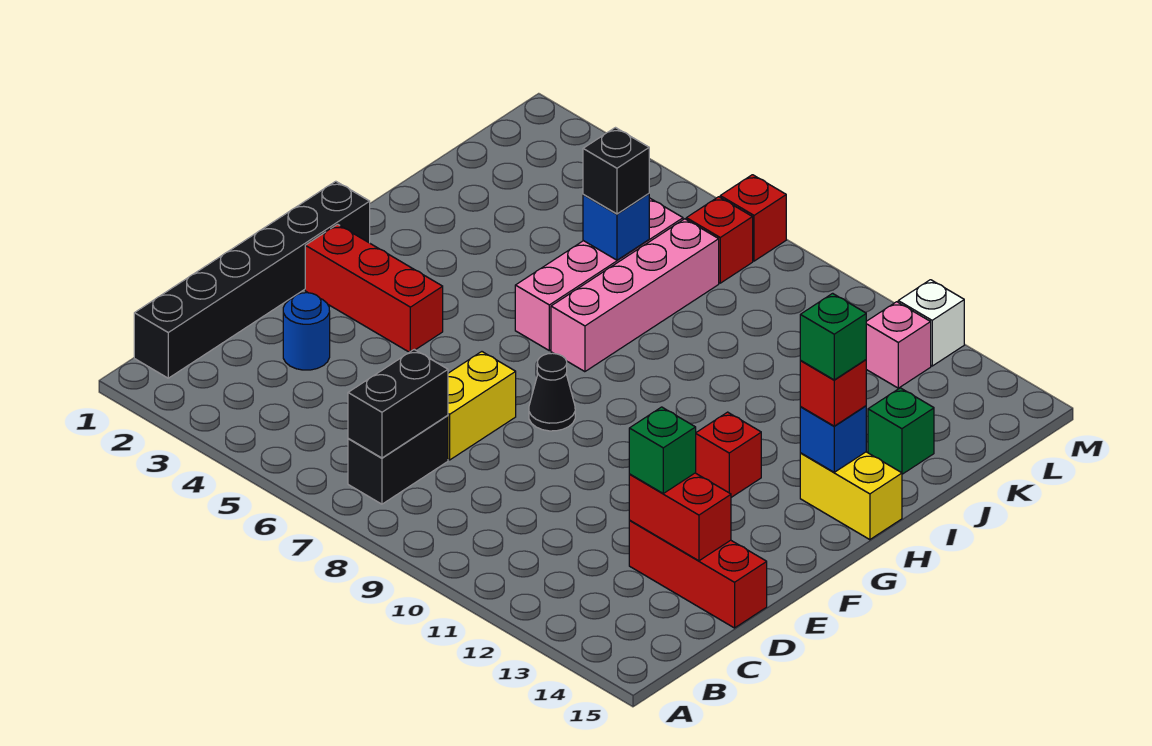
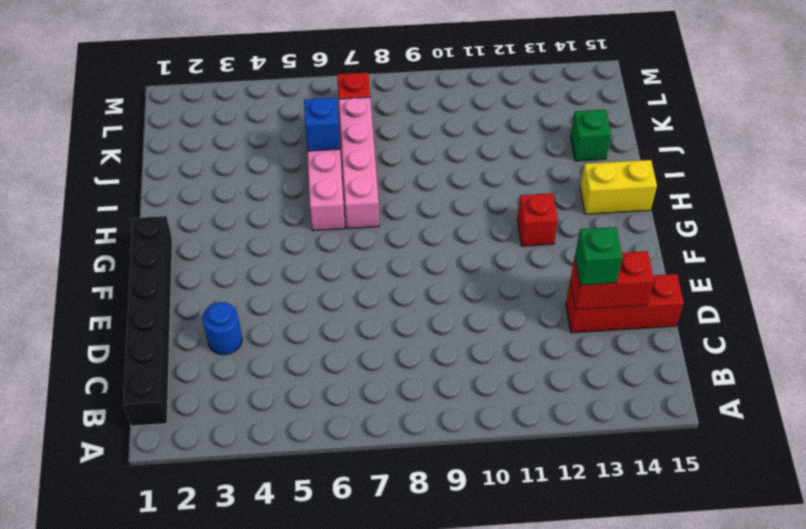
none -> black 1x2 brick [348,415,448,504]
none -> yellow 1x2 brick [448,352,516,460]
none -> red 1x3 brick [305,224,443,352]

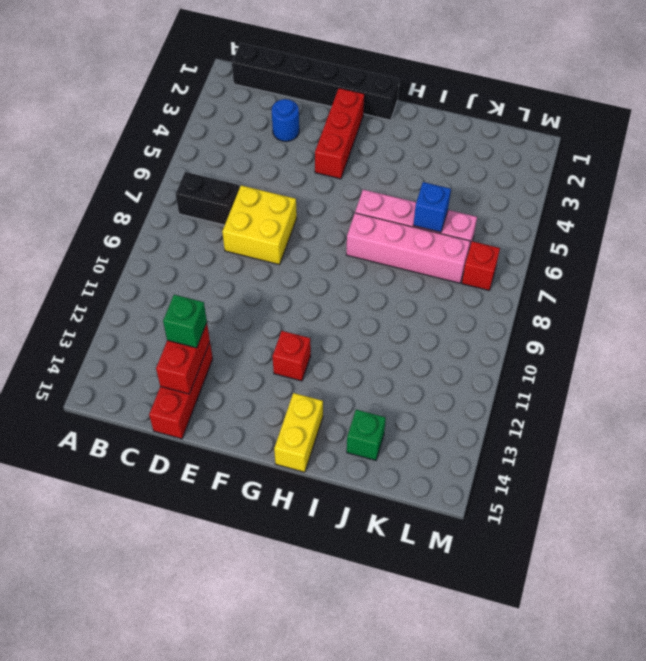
yellow 2x2 brick [222,185,297,265] -> yellow 1x2 brick [448,352,516,460]
none -> black 1x1 cone [529,353,575,431]
none -> pink 1x1 brick [866,302,931,388]
none -> red 1x1 brick [720,175,786,261]

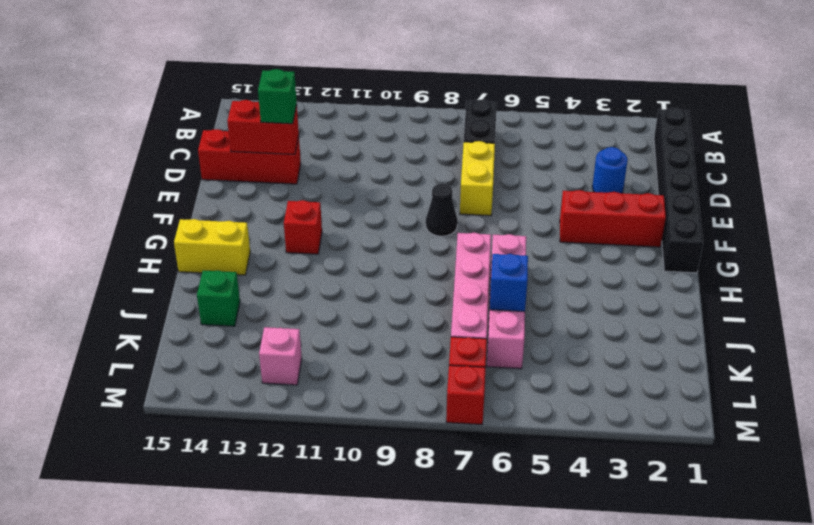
none -> white 1x1 brick [898,280,964,366]
none -> black 1x2 brick [348,350,448,458]
none -> blue 1x1 brick [800,406,866,472]

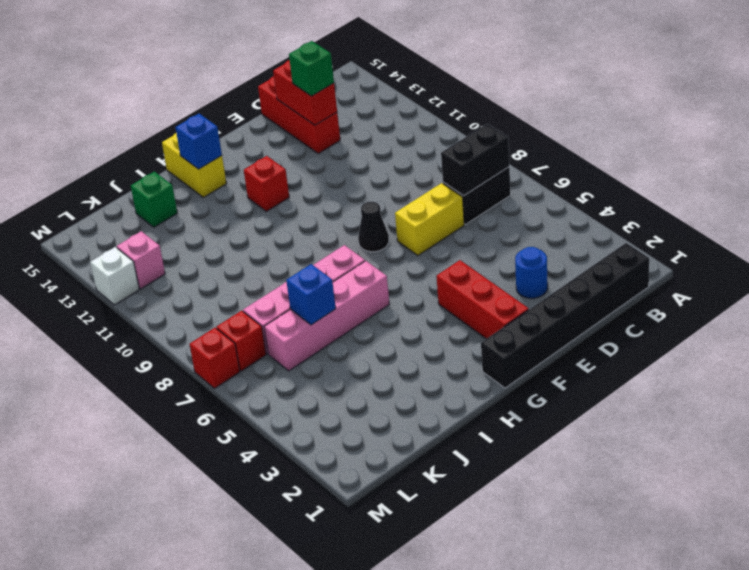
none -> red 1x1 brick [800,360,866,426]
none -> black 1x1 brick [583,128,649,214]
none -> green 1x1 brick [800,293,866,380]

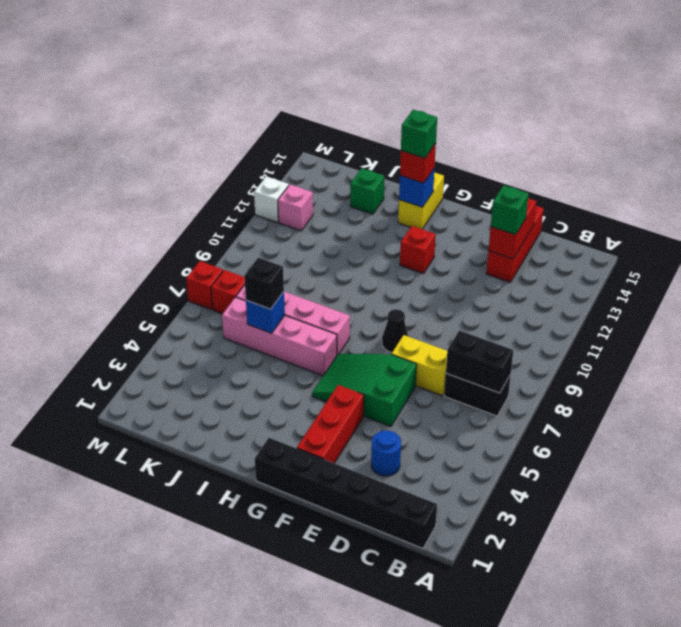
green 2x3 slope [312,354,417,427] -> none

